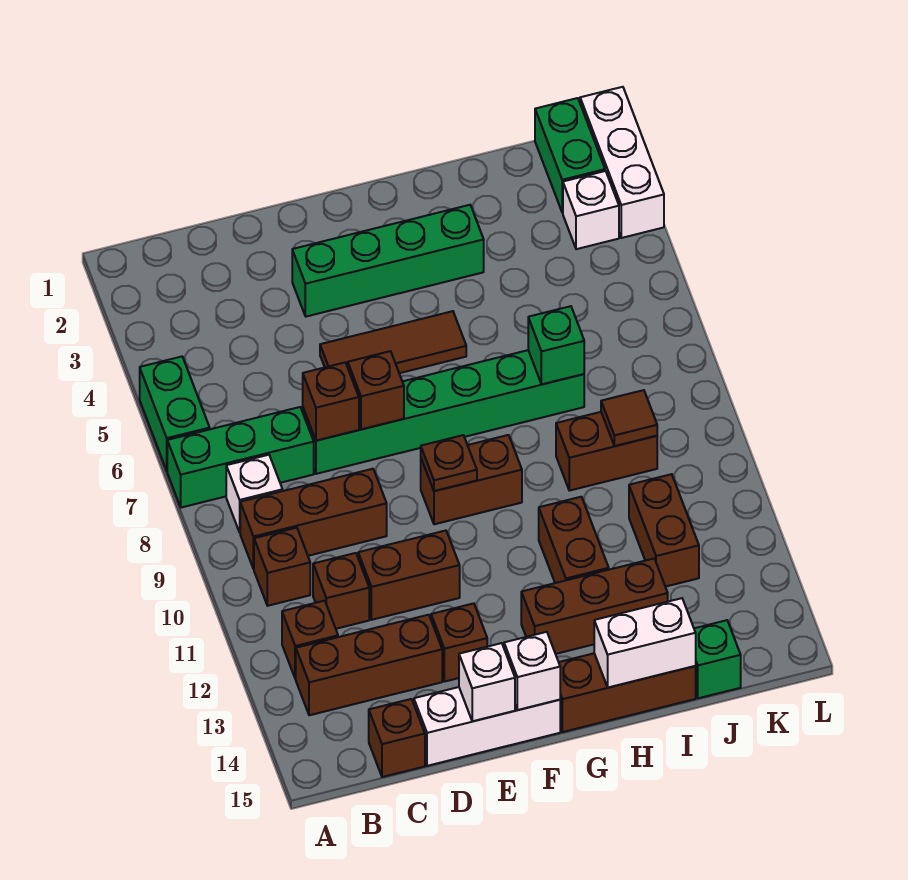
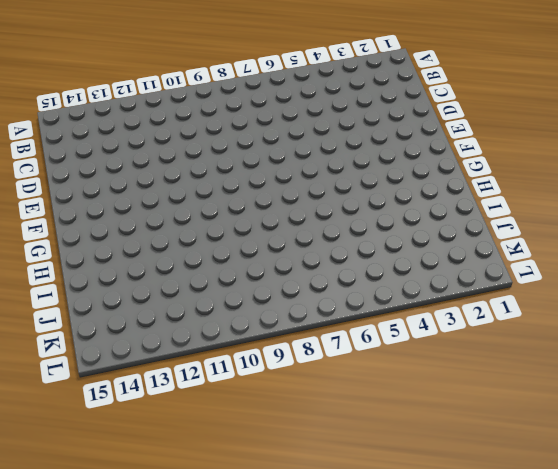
none -> green 1x2 brick [140,357,210,470]
none -> green 1x3 brick [167,407,314,507]
none -> white 1x1 brick [226,455,283,532]
none -> brown 1x3 brick [240,469,387,569]

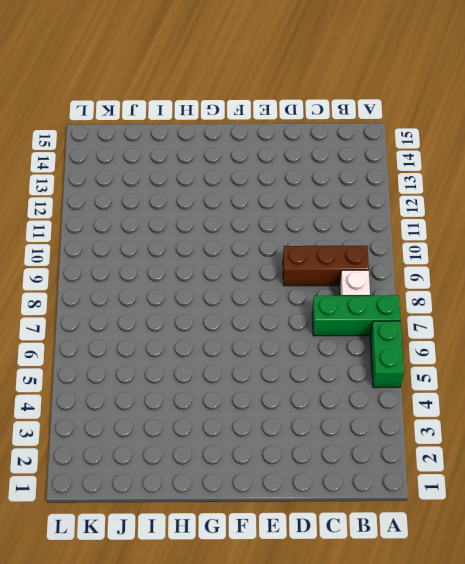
none -> brown 1x1 brick [254,528,310,606]
none -> brown 1x1 brick [282,601,338,679]
none -> brown 1x3 brick [296,615,442,715]
none -> brown 1x1 brick [313,553,369,629]

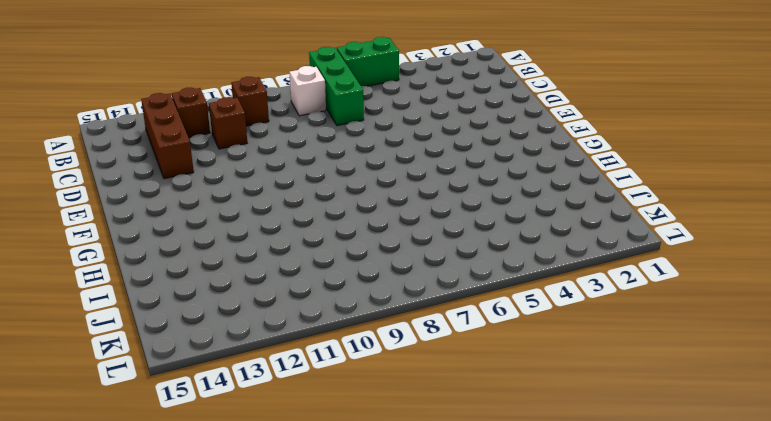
none -> brown 1x3 brick [240,469,387,569]
none -> brown 1x1 brick [369,699,425,777]
none -> green 1x6 brick [303,350,584,474]
none -> brown 1x2 brick [358,531,460,620]

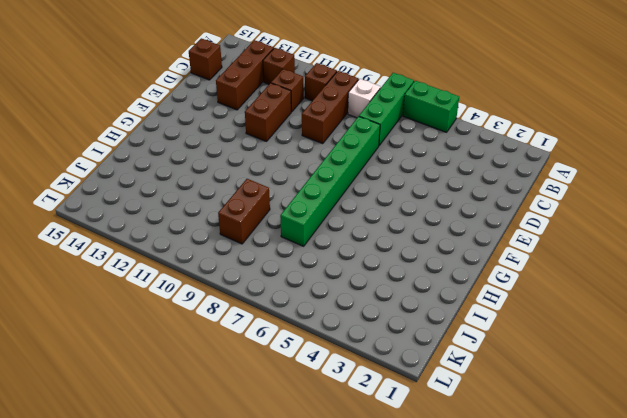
none -> white 1x3 brick [414,687,560,766]
none -> green 1x4 brick [292,205,484,317]
none -> brown 1x3 tile [320,311,466,373]
none -> brown 1x1 brick [431,603,487,681]

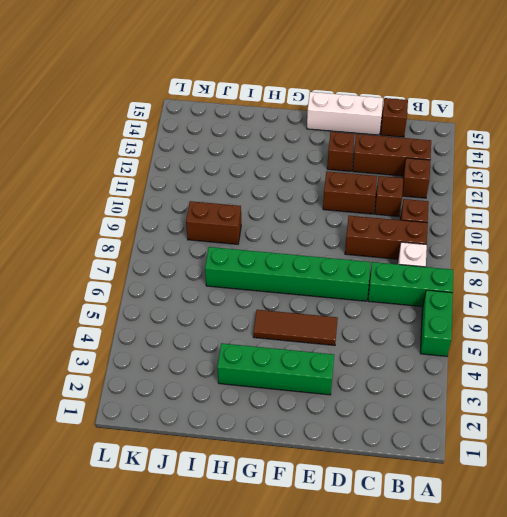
none -> brown 1x2 brick [421,435,522,524]
none -> brown 1x3 brick [521,559,668,654]
none -> brown 1x3 brick [559,653,696,732]
none -> brown 1x2 brick [539,497,609,583]

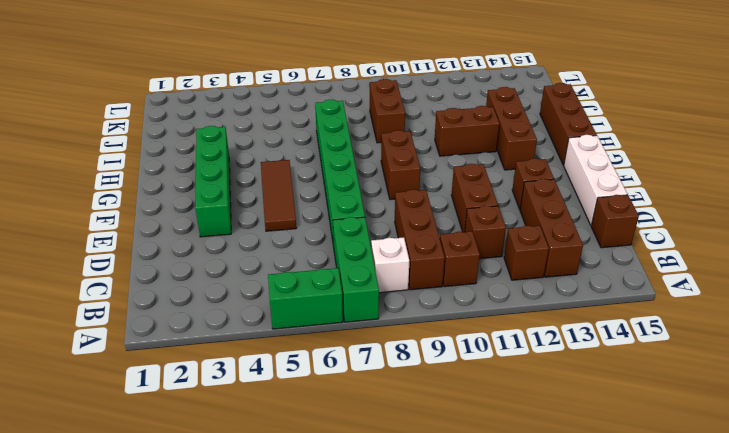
none -> brown 1x2 brick [629,474,699,587]
none -> green 1x1 brick [694,620,741,698]
none -> green 1x2 brick [535,98,605,213]
none -> white 1x1 brick [563,171,619,249]

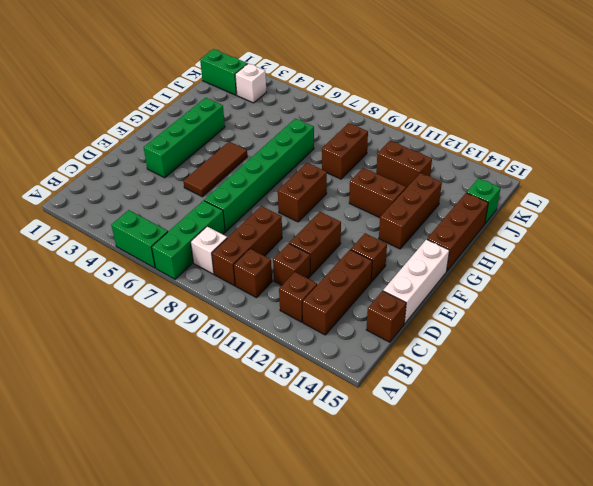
none -> white 1x3 brick [580,87,664,238]
none -> brown 1x1 brick [303,363,359,441]
none -> brown 1x1 brick [348,351,404,429]
none -> white 1x1 brick [459,643,515,721]

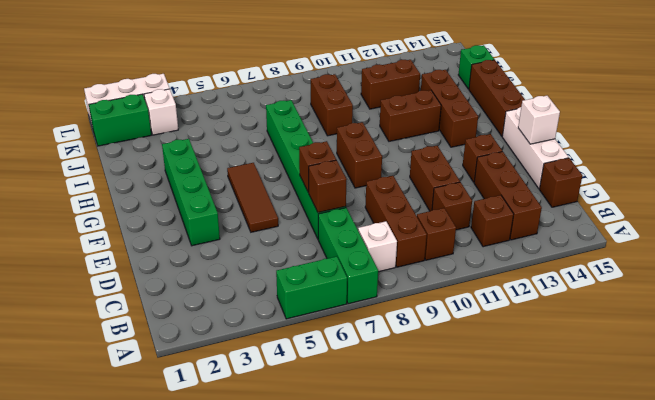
none -> brown 1x1 plate [421,435,477,491]
none -> white 1x1 brick [504,632,560,710]
none -> white 1x2 brick [594,598,696,688]
none -> green 1x1 brick [528,306,584,384]

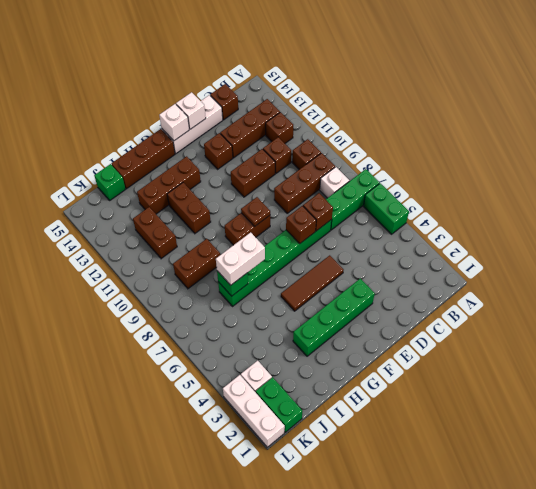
white 1x2 brick [216,232,265,285] -> white 1x2 brick moved to [594,598,696,688]
none -> brown 1x1 tile [601,390,657,446]

